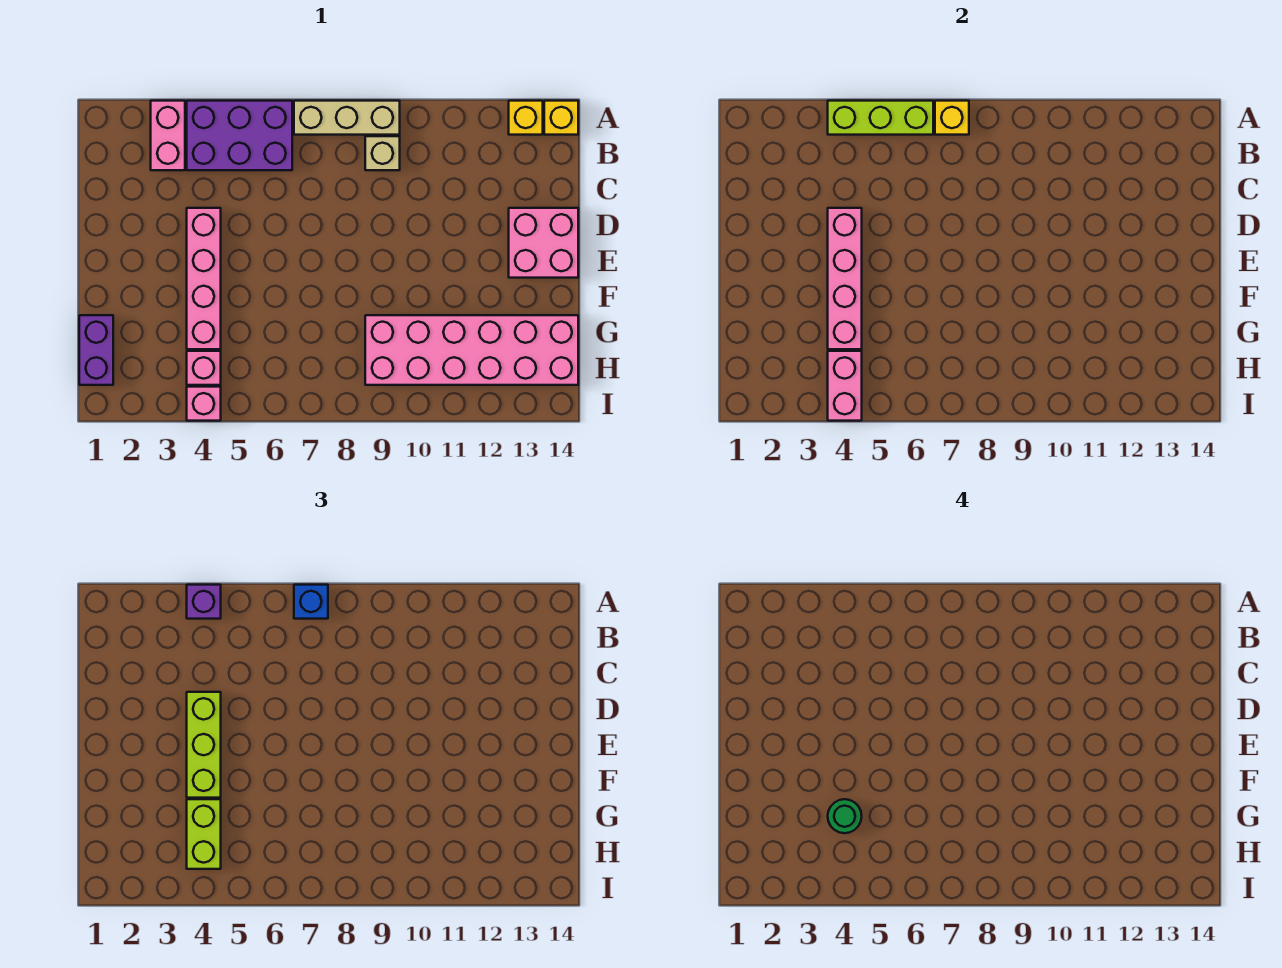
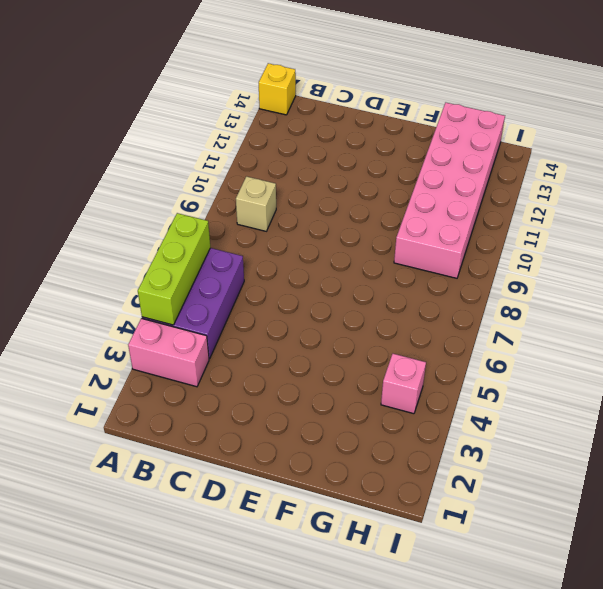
none -> tan 1x3 brick [294,101,400,135]
none -> yellow 1x1 brick [509,101,543,135]
none -> pink 1x4 brick [187,208,221,349]

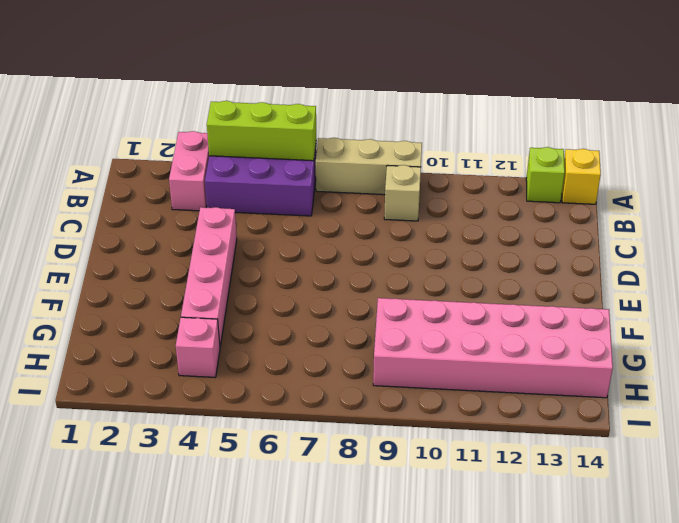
lime 1x1 brick [526,147,565,203] -> yellow 1x1 brick [509,101,543,135]
none -> pink 2x2 brick [509,208,578,278]
none -> purple 1x2 brick [79,315,113,385]
none -> pink 1x1 brick [187,387,221,421]

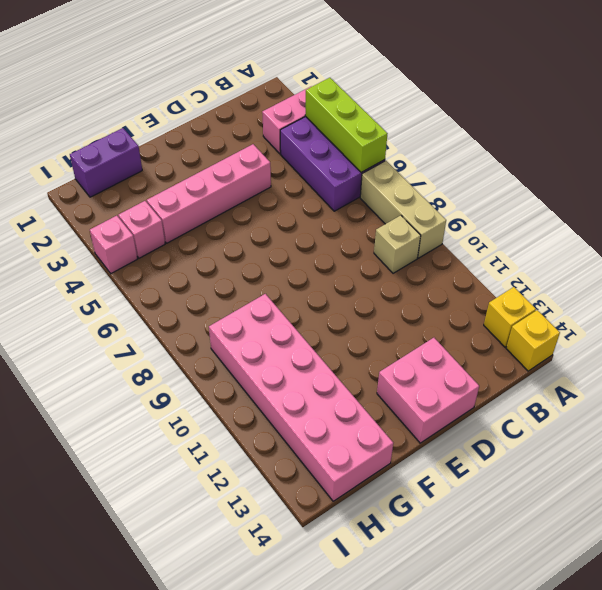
none -> yellow 1x1 brick [935,101,969,135]
none -> pink 1x4 brick [828,208,862,349]
none -> pink 1x2 brick [828,351,862,421]

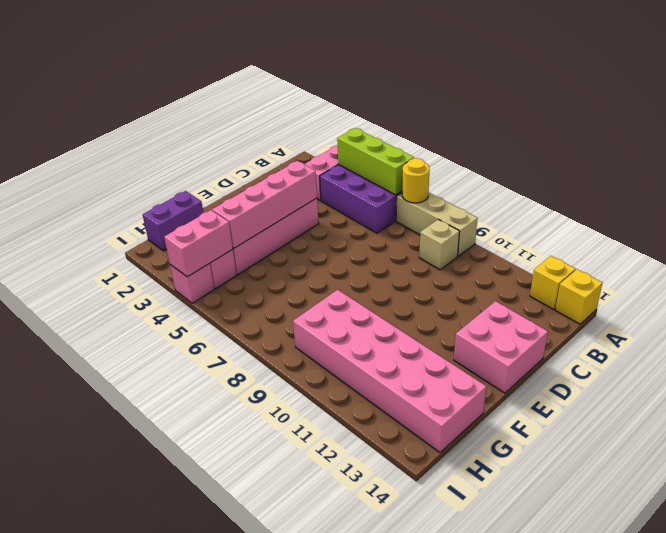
yellow 1x1 round brick [402,158,430,203] -> yellow 1x1 brick [935,101,969,135]
none -> purple 1x1 brick [187,585,221,619]
none -> blue 1x1 brick [294,585,328,619]
none -> lime 1x3 brick [187,692,221,798]

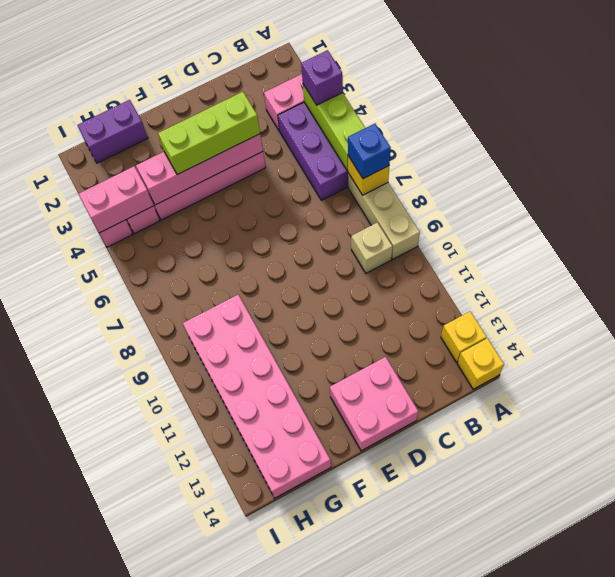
none -> lime 1x2 brick [187,799,221,869]
none -> green 1x1 round brick [828,799,862,833]

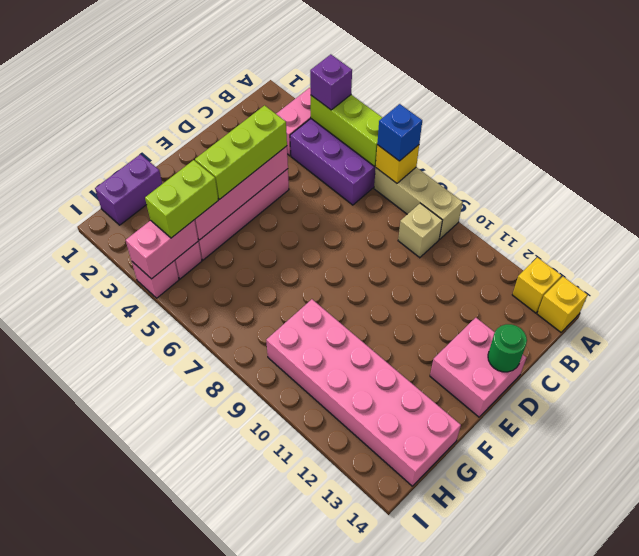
green 1x1 round brick [488,324,527,372] -> green 1x1 round brick moved to [828,799,862,833]

